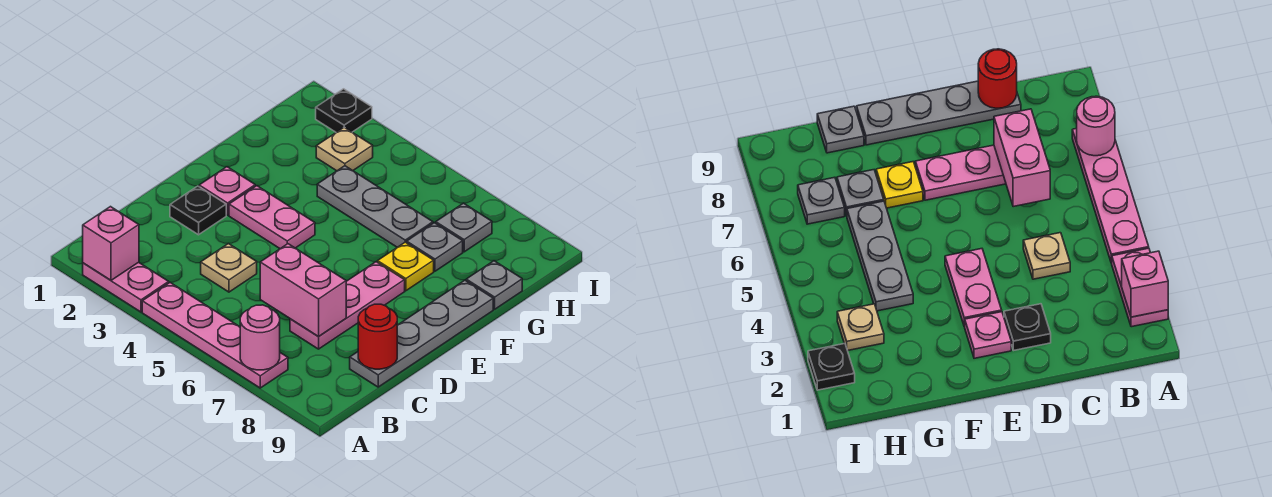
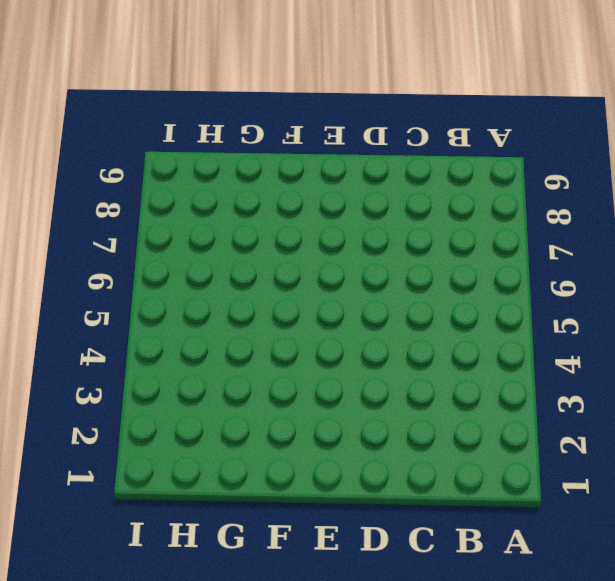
none -> pink 1x2 plate [83,262,169,312]
none -> pink 1x4 plate [142,283,288,388]
none -> tan 1x1 plate [201,244,257,292]

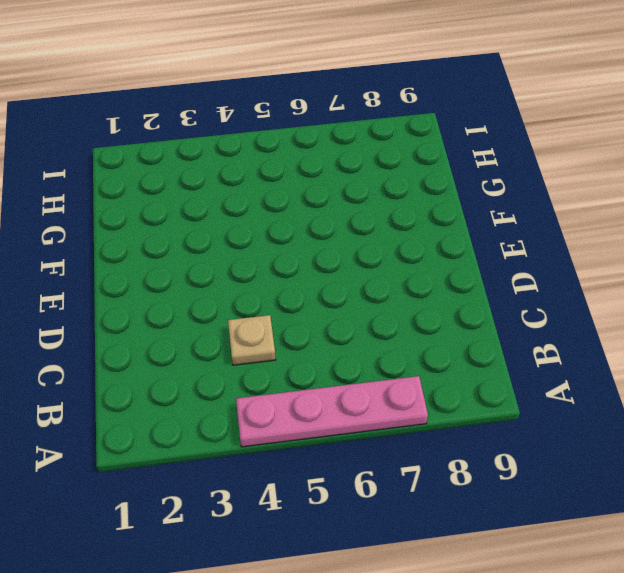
none -> pink 1x2 plate [83,262,169,312]
none -> pink 1x3 plate [290,262,405,349]
none -> grey 1x4 plate [350,280,493,387]

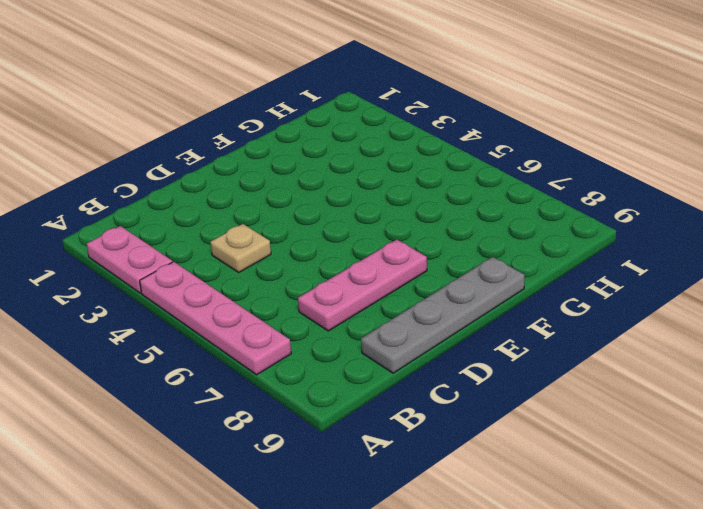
none -> black 1x1 plate [170,186,226,235]
none -> pink 1x1 plate [199,167,255,215]
none -> pink 1x2 plate [229,186,315,249]

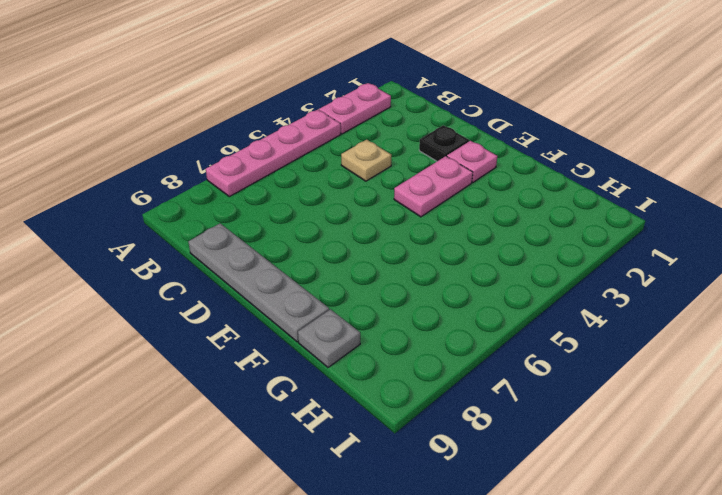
none -> pink 1x3 plate [290,262,405,349]
none -> yellow 1x1 plate [378,242,434,291]
none -> grey 1x3 plate [317,166,433,247]

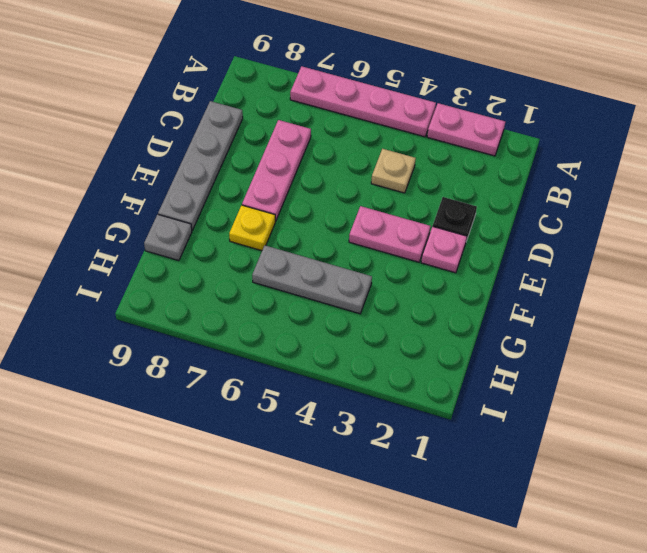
none -> grey 1x1 plate [407,223,463,271]
none -> tan 1x1 plate [316,127,373,171]
none -> grey 1x1 plate [436,203,492,252]

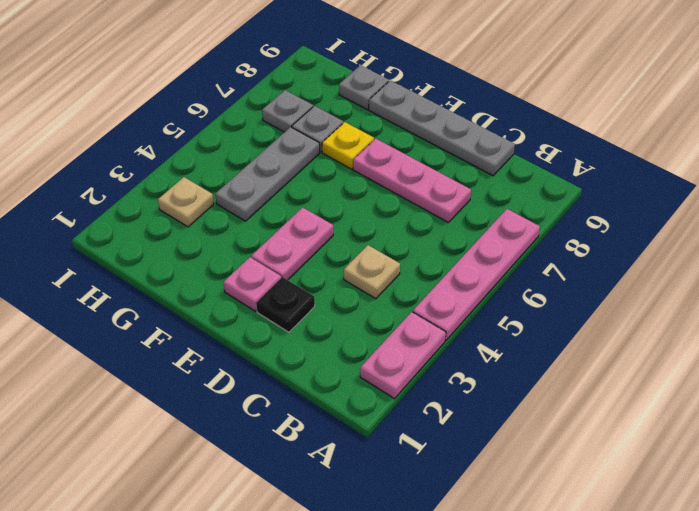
none -> black 1x1 plate [316,89,372,132]
none -> pink 1x1 brick [83,207,139,280]
none -> pink 1x1 round brick [240,305,280,370]

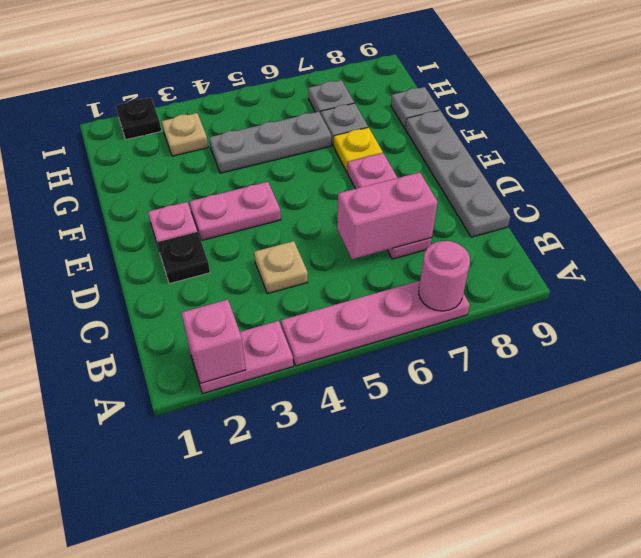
none -> red 1x1 round brick [358,304,397,369]

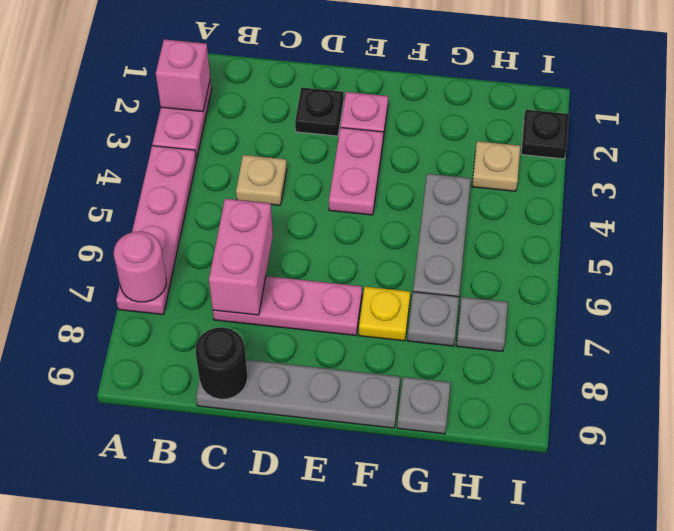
black 1x1 round brick [195,327,247,399] -> red 1x1 round brick [358,304,397,369]

